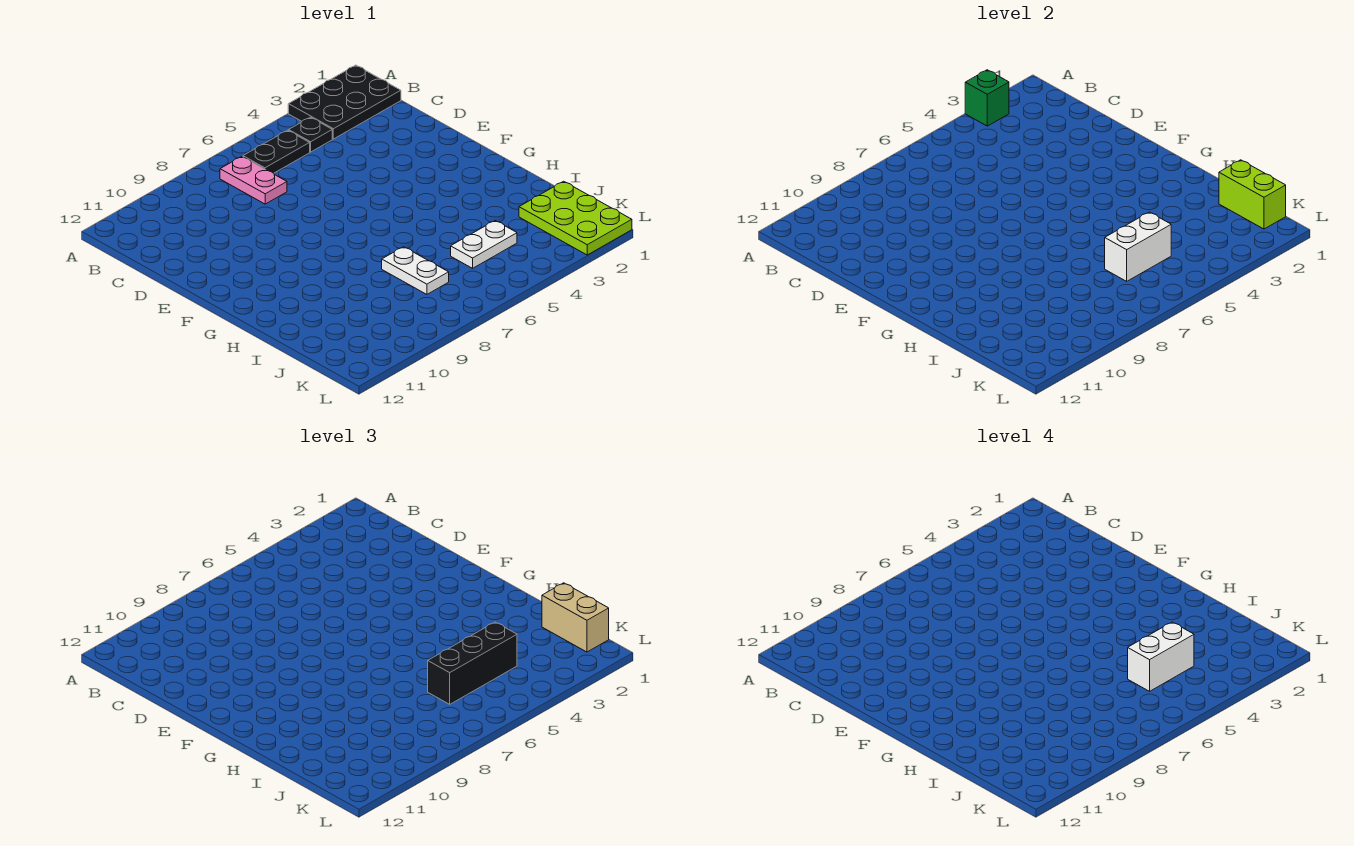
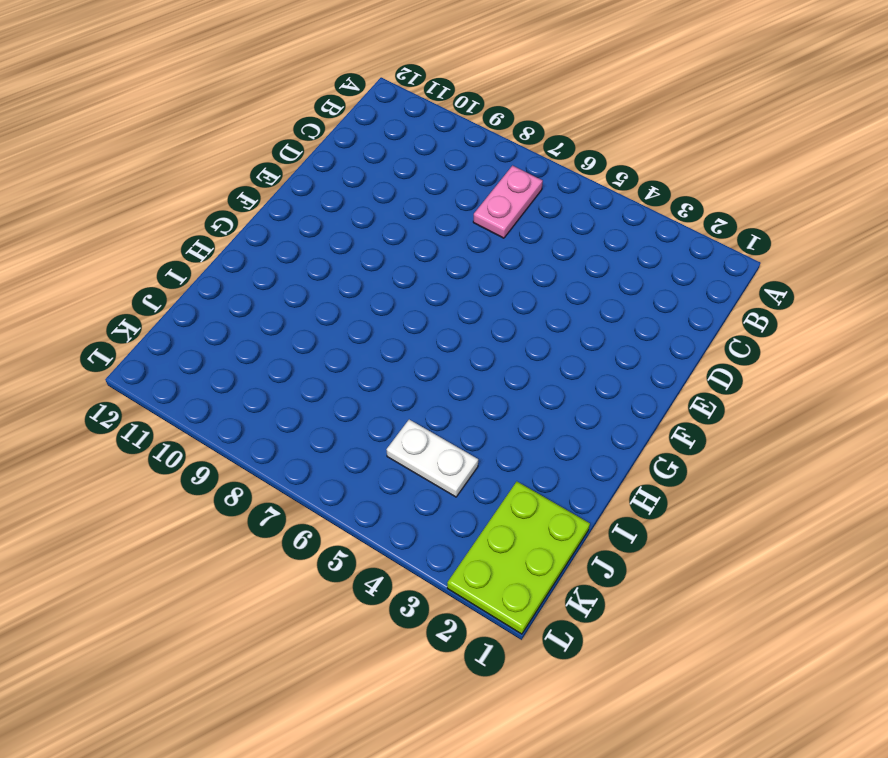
none -> black 2x3 plate [288,65,401,139]
none -> black 1x1 plate [289,117,332,152]
none -> black 1x2 plate [243,130,310,173]

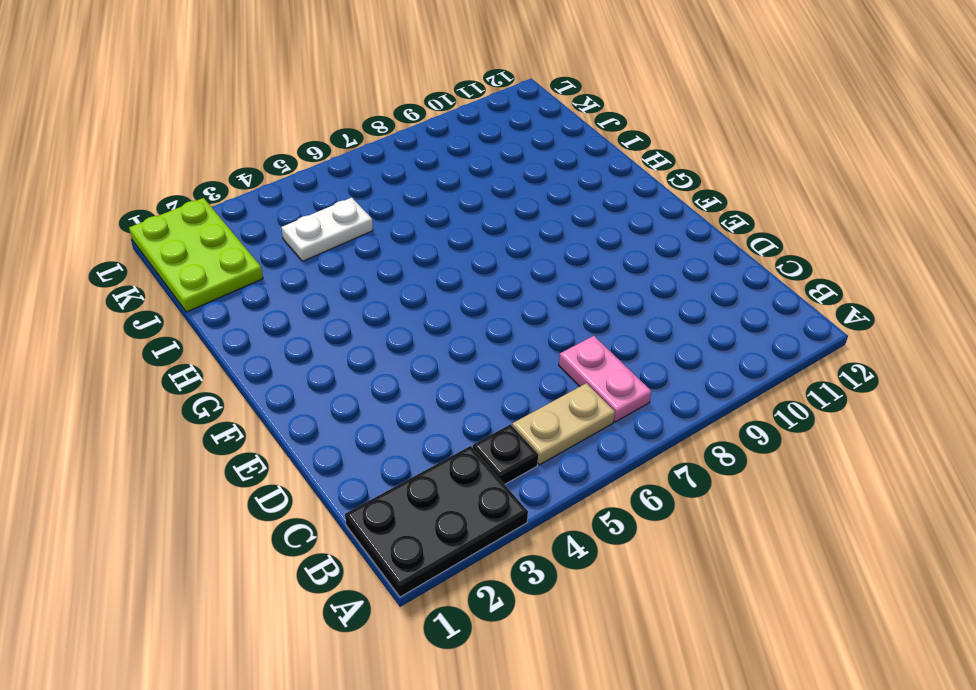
tan 1x2 plate [512,383,615,465] -> black 1x2 plate [243,130,310,173]
none -> white 1x2 plate [382,247,449,294]
none -> green 1x1 brick [965,70,1009,126]
none -> lime 1x2 brick [1219,160,1286,229]

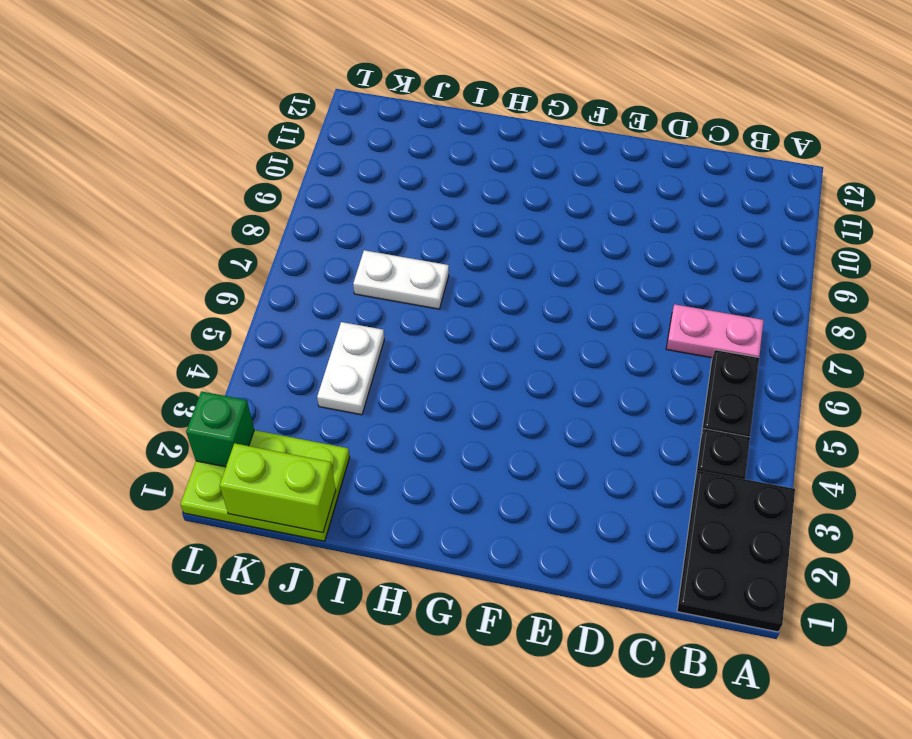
green 1x1 brick [186,391,254,467] -> green 1x1 brick moved to [965,70,1009,126]
none -> white 1x2 brick [1105,212,1171,281]
none -> tan 1x2 brick [542,583,609,652]
none -> black 1x3 brick [428,622,517,704]

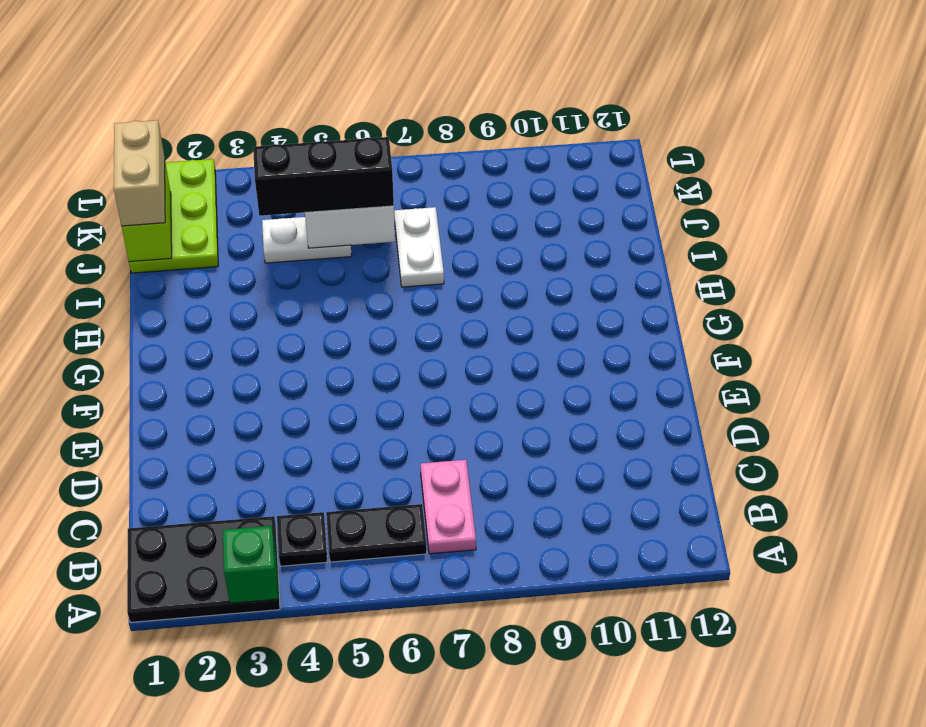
none -> white 1x2 brick [1128,622,1194,691]

